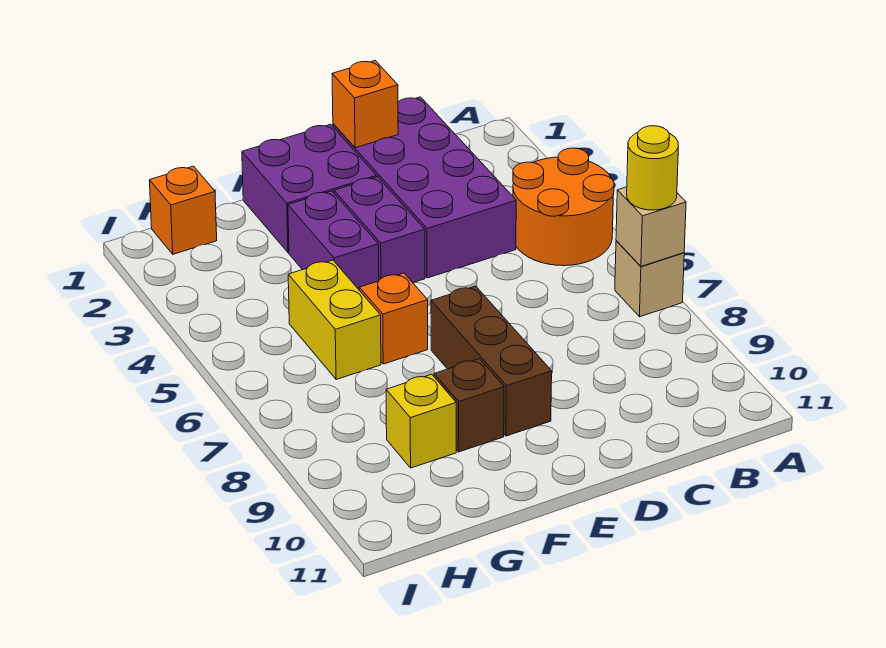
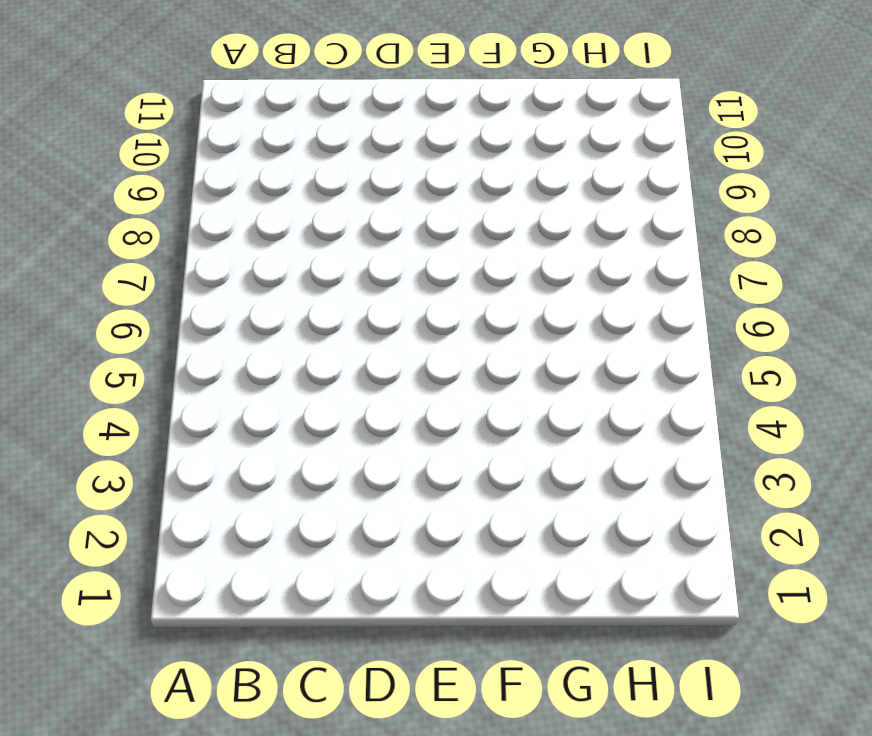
none -> orange 2x2 round brick [513,148,614,266]
none -> tan 1x1 brick [615,241,684,317]
none -> purple 2x4 brick [333,97,516,278]

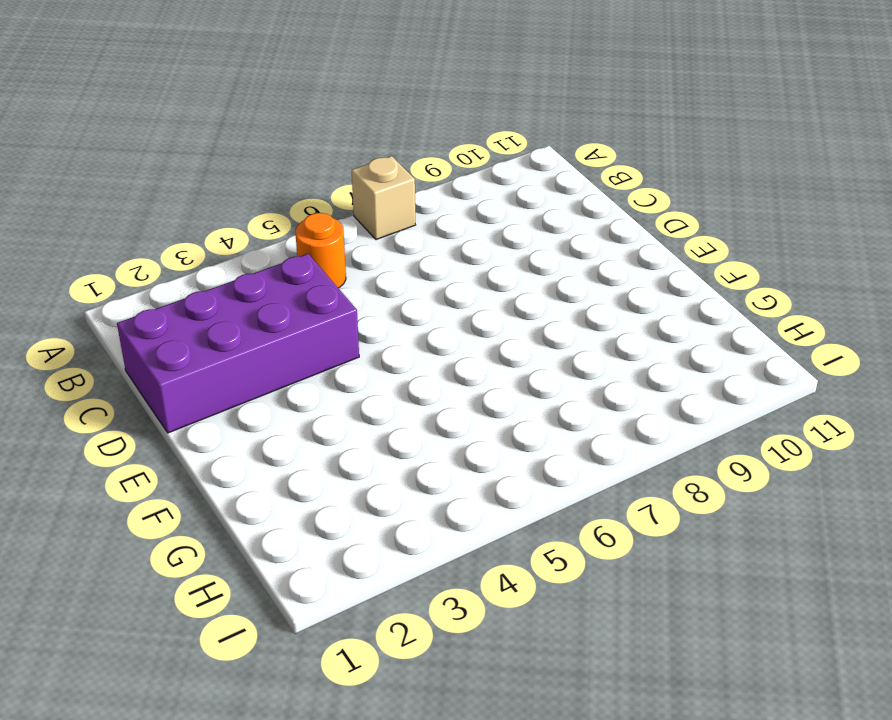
orange 1x1 round brick [295,213,346,288] -> orange 2x2 round brick [513,148,614,266]
none -> purple 2x2 brick [242,124,377,253]
none -> purple 1x2 brick [334,177,425,283]
none -> brown 1x3 brick [431,286,552,436]

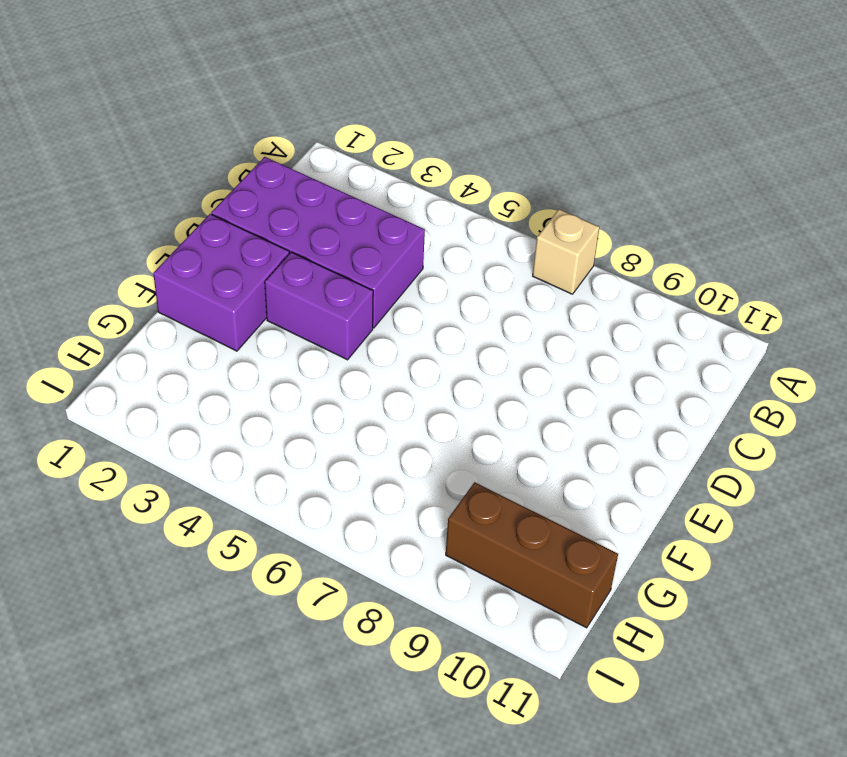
brown 1x3 brick [446,482,618,628] -> brown 1x3 brick moved to [431,286,552,436]
none -> orange 2x2 round brick [513,148,614,266]
none -> purple 1x2 brick [288,191,379,291]
none -> orange 1x1 brick [359,273,428,364]

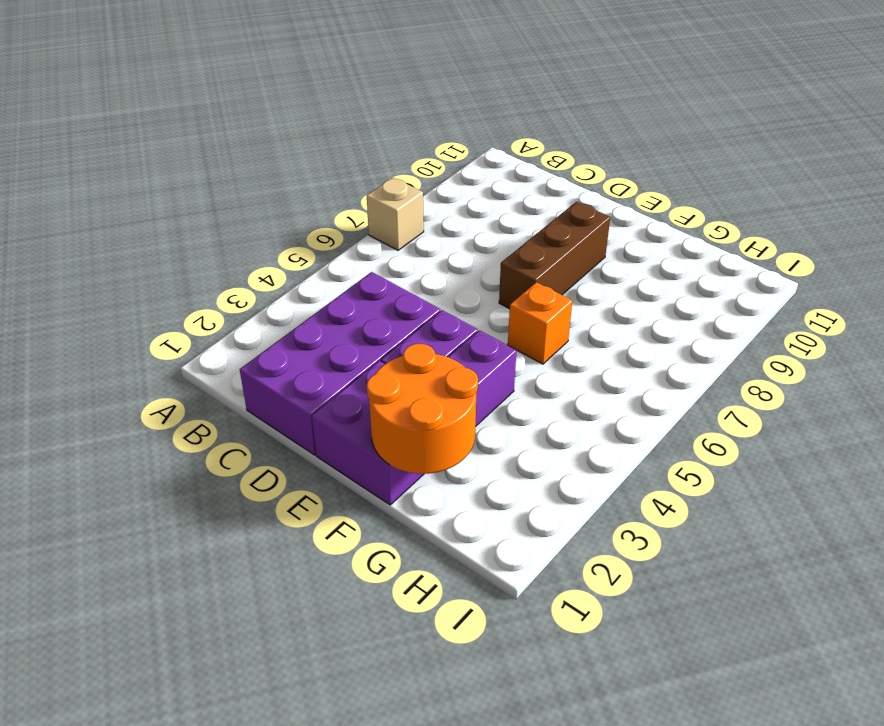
orange 2x2 round brick [367,344,478,474] -> orange 2x2 round brick moved to [513,148,614,266]
none -> brown 1x1 brick [434,359,504,452]
none -> yellow 1x2 brick [288,260,381,379]
none -> yellow 1x1 brick [386,374,456,468]

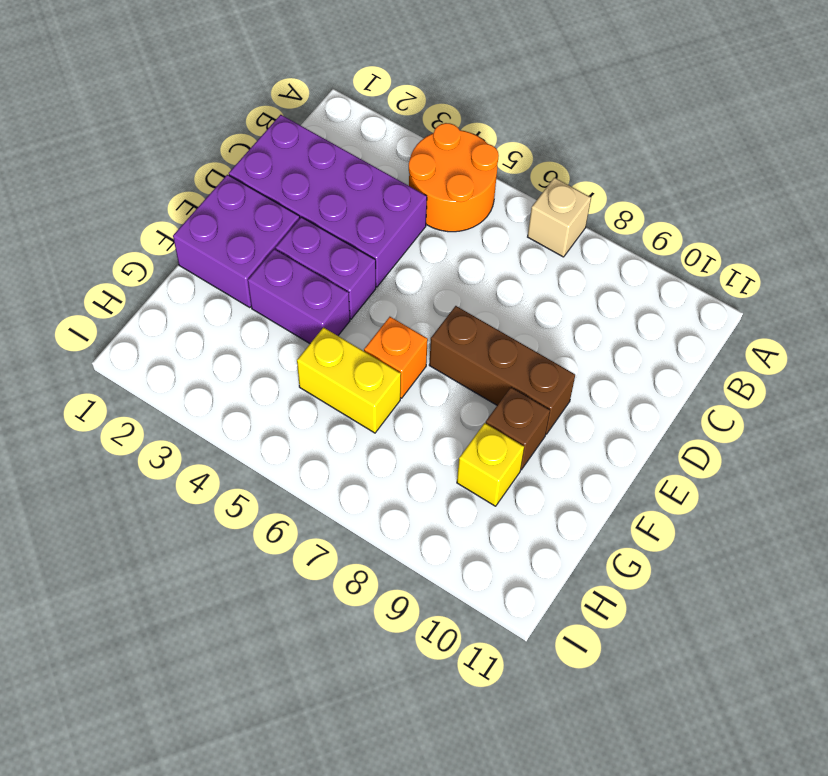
none -> orange 1x1 brick [150,166,217,254]
none -> tan 1x1 brick [616,187,686,266]
none -> orange 1x1 brick [332,61,398,148]

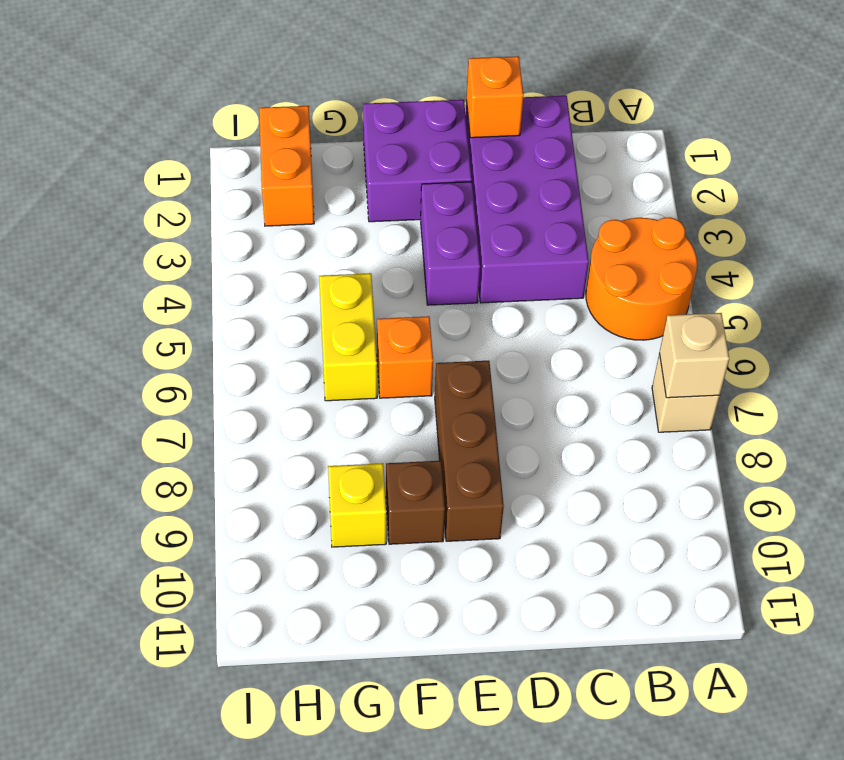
orange 1x2 brick [259,106,314,226] -> orange 1x1 brick [150,166,217,254]
none -> purple 1x2 brick [288,191,379,291]
none -> yellow 1x1 round brick [627,126,678,210]

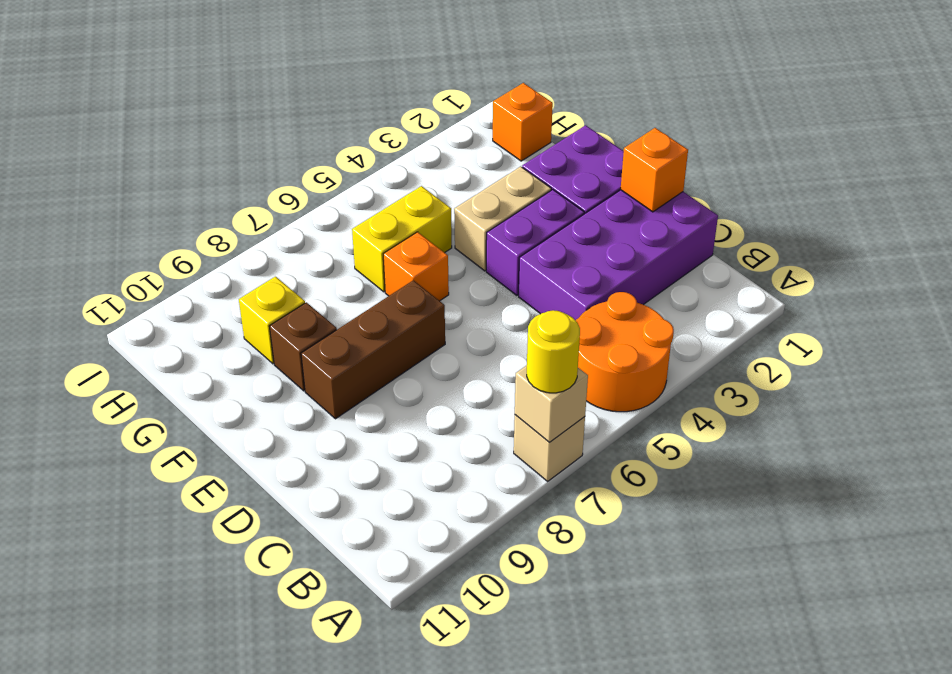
tan 1x2 brick [454,166,551,271] -> purple 1x2 brick [288,191,379,291]

